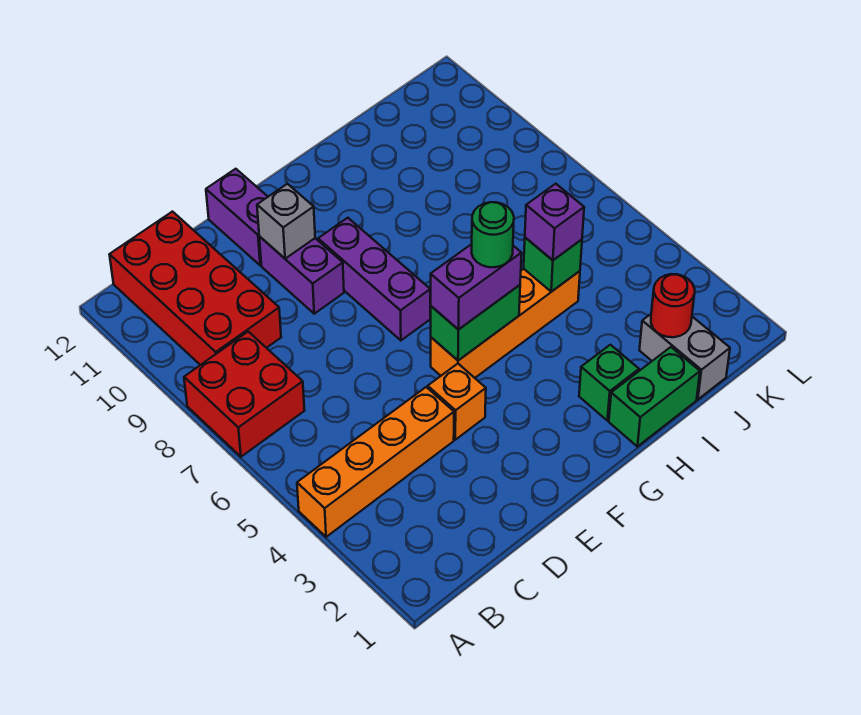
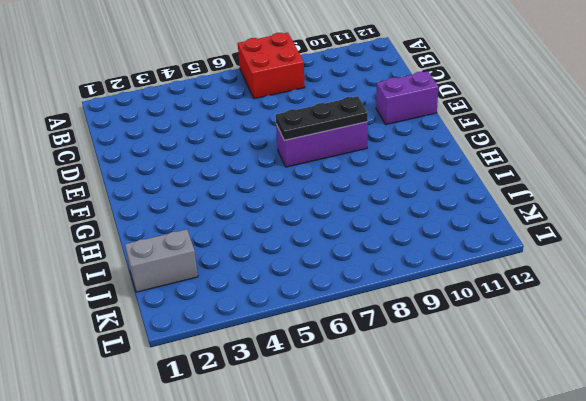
black 1x3 plate [276,96,368,140] -> none
none -> orange 1x4 brick [297,387,454,537]
none -> red 2x4 brick [109,212,281,365]
none -> orange 1x1 brick [428,364,486,440]

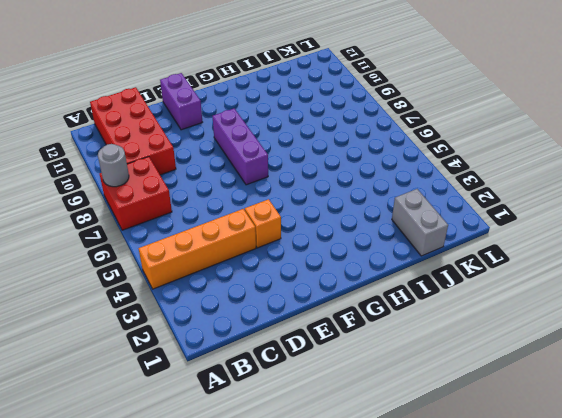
grey 1x1 round brick [98,144,129,187] -> none
none -> purple 1x2 brick [259,236,344,314]
none -> orange 1x4 brick [431,269,580,378]
none -> green 1x2 brick [609,347,700,447]

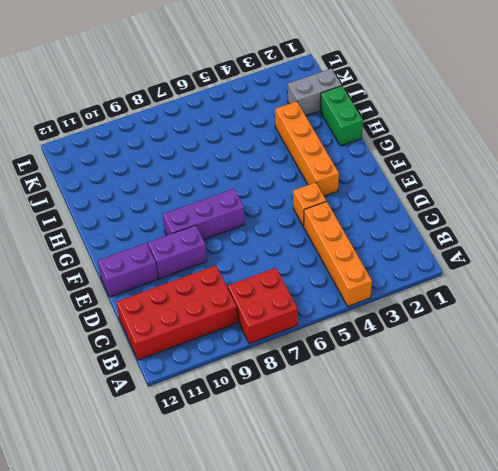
orange 1x4 brick [275,101,339,196] -> orange 1x4 brick moved to [431,269,580,378]
none -> green 1x1 brick [579,345,639,421]
none -> grey 1x1 brick [257,184,315,259]
none -> green 1x2 brick [431,285,520,360]

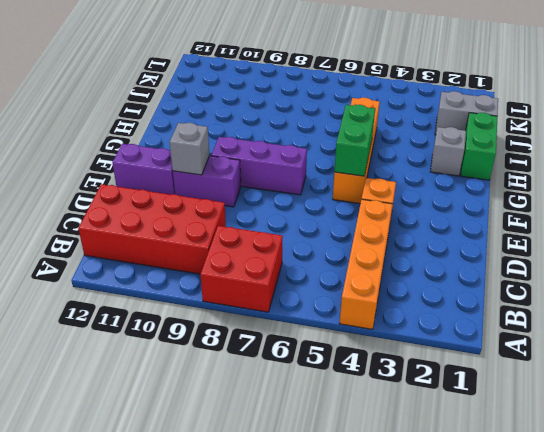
grey 1x1 brick [430,127,466,176] -> green 1x1 brick [579,345,639,421]
none -> green 1x1 brick [524,238,582,292]
none -> red 1x1 round brick [651,274,695,337]
none -> purple 1x2 brick [430,244,521,330]

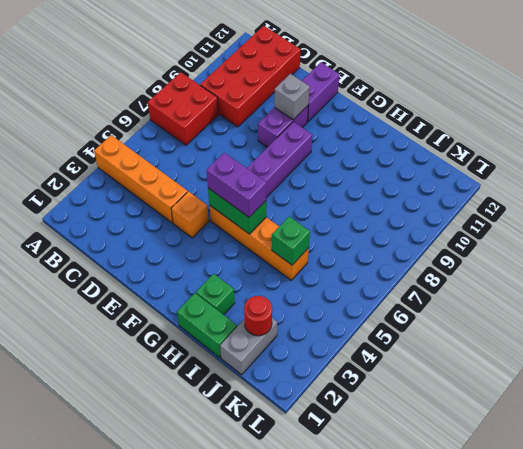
none -> purple 1x1 brick [525,184,584,260]
none -> green 1x1 round brick [472,202,514,267]

